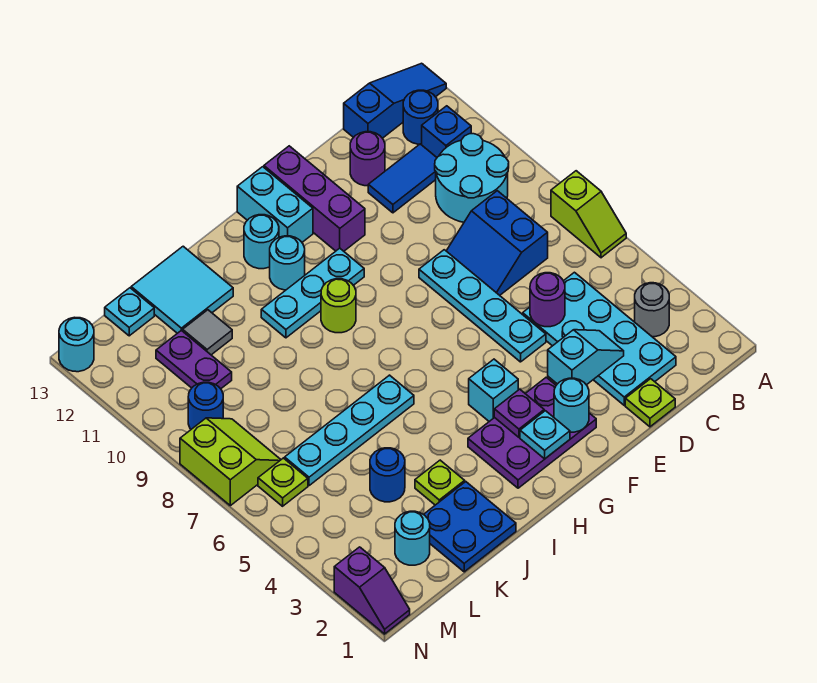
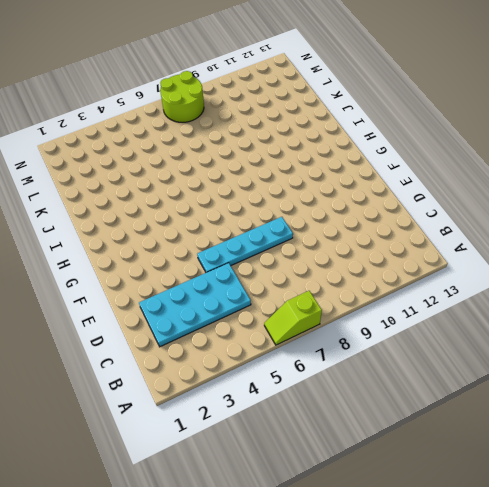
lime 2x2 round brick [160,71,204,122] -> lime 2x2 slope [180,418,281,506]
none -> blue 1x3 slope [344,63,446,138]
none -> grey 1x1 round brick [635,283,669,337]
none -> cyan 2x2 round brick [435,134,509,222]
none -> blue 1x1 brick [422,106,471,157]

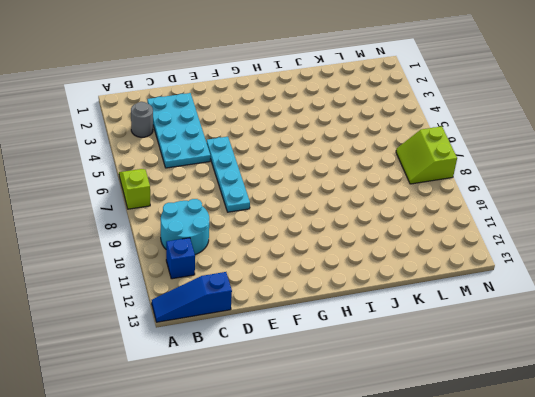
none -> blue 1x1 round brick [403,90,438,144]
none -> blue 2x2 slope [447,191,548,295]
none -> blue 1x2 tile [368,144,437,213]
none -> lime 1x1 plate [625,379,675,427]

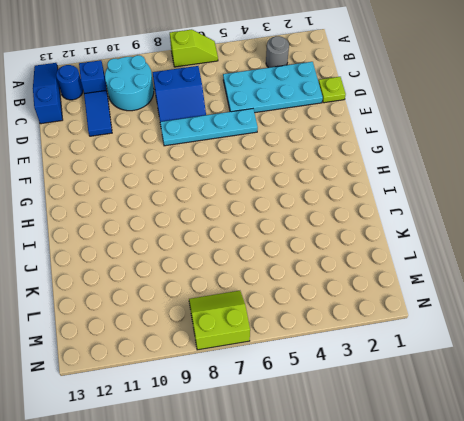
none -> purple 1x1 round brick [350,132,385,186]
none -> purple 2x3 plate [468,377,596,488]
none -> purple 1x3 brick [264,146,365,251]
none -> cyan 1x1 brick [469,359,518,421]

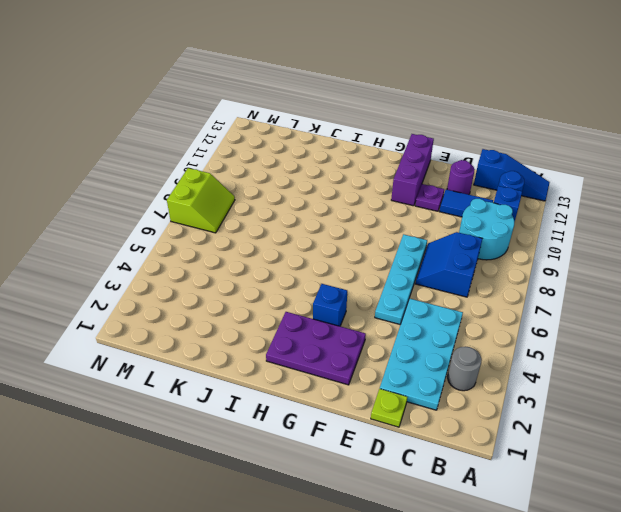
purple 1x1 plate [415,184,444,211] -> purple 1x1 plate moved to [494,389,544,437]
blue 1x1 brick [313,284,347,326] -> cyan 1x1 brick [469,359,518,421]
none -> lime 1x2 slope [551,171,626,258]
none -> cyan 1x3 plate [261,248,364,338]
none -> cyan 1x2 brick [237,167,313,242]
none -> lime 1x1 round brick [321,279,356,333]

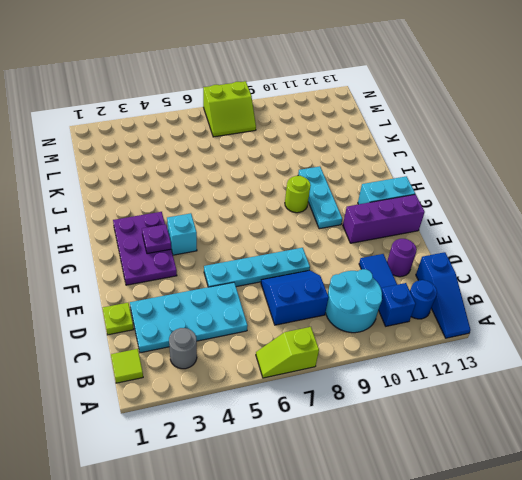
lime 1x1 tile [111,349,143,383] -> none
none -> cyan 1x1 round brick [270,236,305,290]
none -> cyan 1x1 round brick [244,215,279,269]
none -> cyan 1x4 plate [285,375,414,486]
none -> blue 2x2 plate [423,482,516,572]

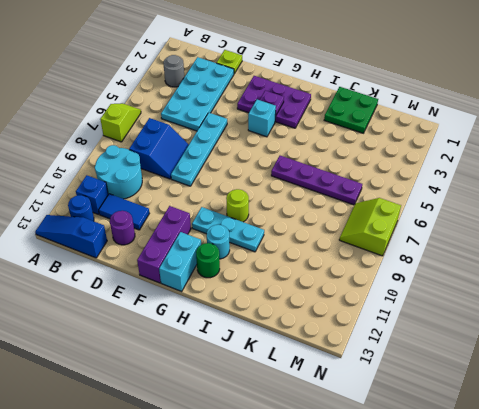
green 1x1 round brick [196,243,220,278] -> cyan 1x1 round brick [244,215,279,269]
purple 1x4 plate [271,156,362,205] -> cyan 1x4 plate [285,375,414,486]
green 2x2 plate [324,87,378,133] -> blue 2x2 plate [423,482,516,572]
none -> lime 1x1 plate [415,460,465,505]
none -> cyan 2x2 tile [131,246,233,333]
none -> blue 1x1 round brick [370,448,405,502]
none -> grey 1x1 tile [183,310,232,355]

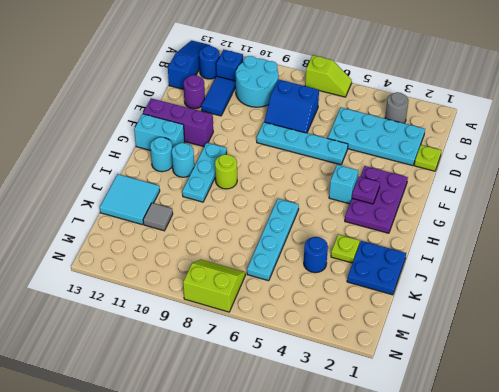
none -> cyan 1x1 round brick [395,511,430,565]
none -> purple 1x2 plate [156,330,232,389]
none -> cyan 1x1 plate [105,288,154,336]
none -> lime 1x1 plate [258,458,308,506]

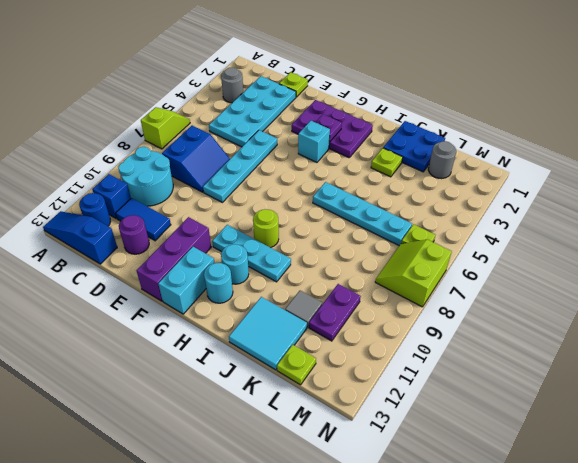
grey 1x1 round brick [428,141,456,179] -> cyan 1x1 round brick [395,511,430,565]
lime 1x1 plate [277,345,316,385] -> cyan 1x1 plate [105,288,154,336]
none -> blue 1x1 round brick [370,448,405,502]
none -> blue 1x1 round brick [188,382,223,429]
none -> purple 1x2 slope [334,547,410,634]
none -> cyan 1x1 round brick [59,317,94,372]

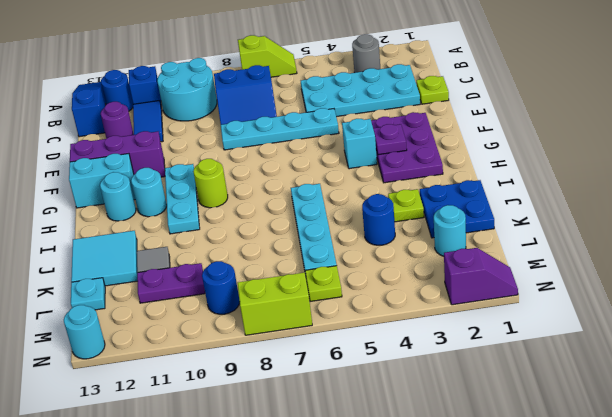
none -> cyan 1x2 slope [548,330,624,385]
none -> purple 1x1 round brick [530,273,565,327]
none -> cyan 1x1 round brick [554,378,589,432]
none -> cyan 1x1 plate [520,411,570,459]

